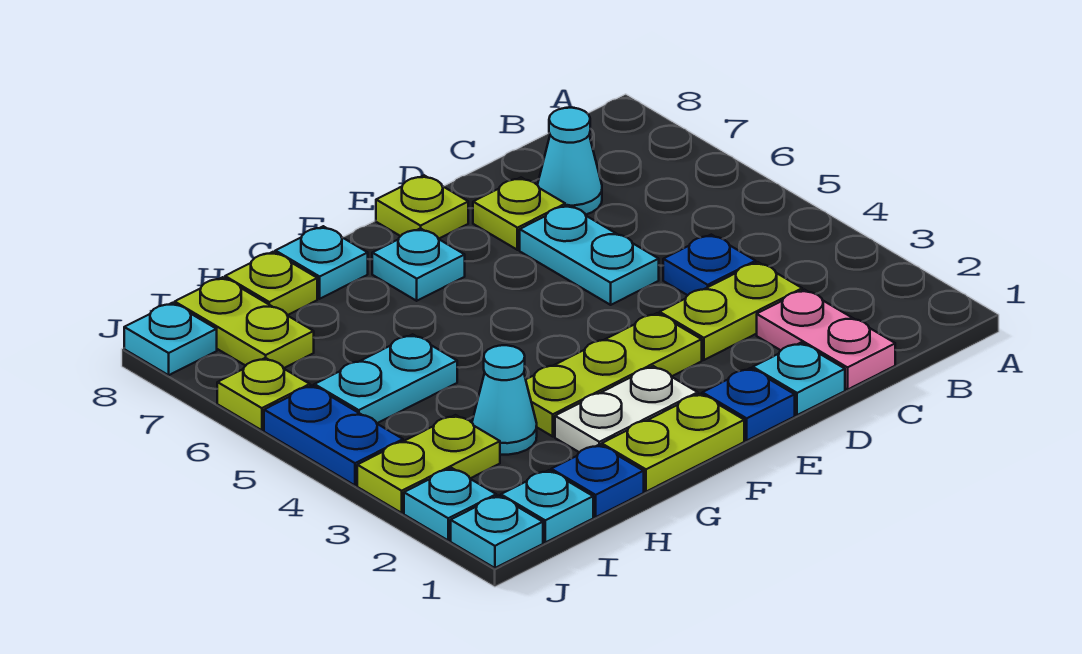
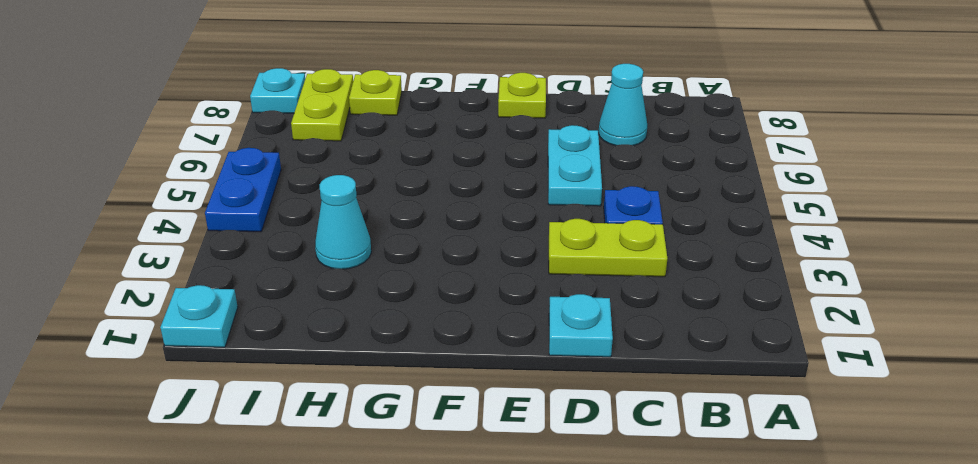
none -> pink 1x2 plate [757,290,895,390]
none -> lime 1x1 plate [473,178,565,250]
none -> blue 1x1 plate [702,368,795,440]

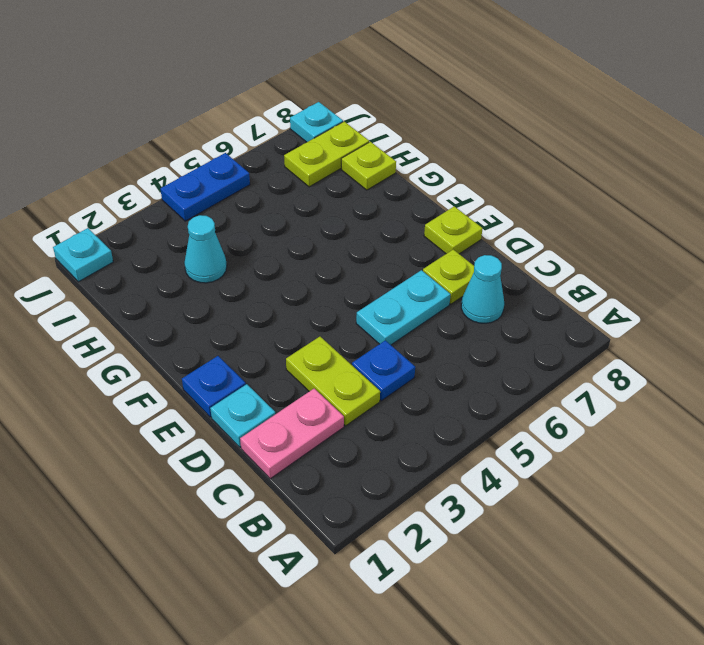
none -> lime 1x3 plate [526,313,702,436]
none -> lime 1x2 plate [602,394,744,492]
none -> white 1x2 plate [555,366,698,452]

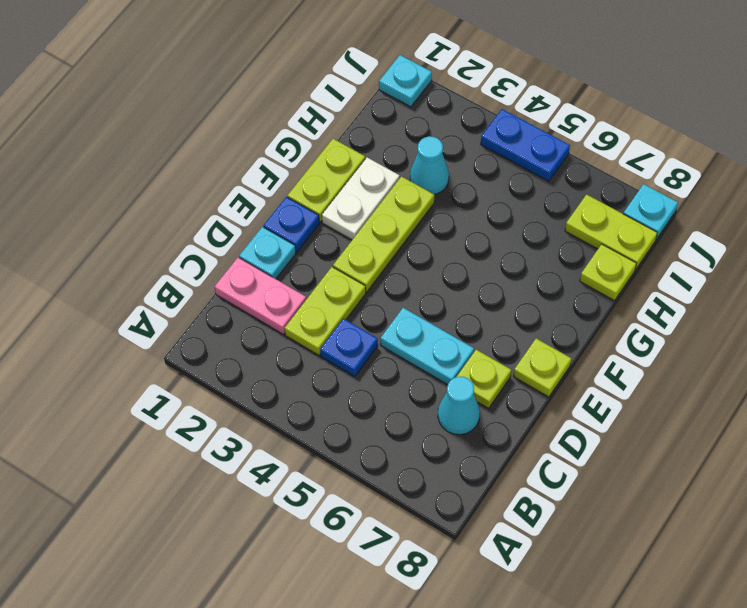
none -> cyan 1x1 plate [372,228,465,301]
none -> cyan 1x1 plate [275,226,368,299]
none -> blue 1x1 plate [551,445,644,517]

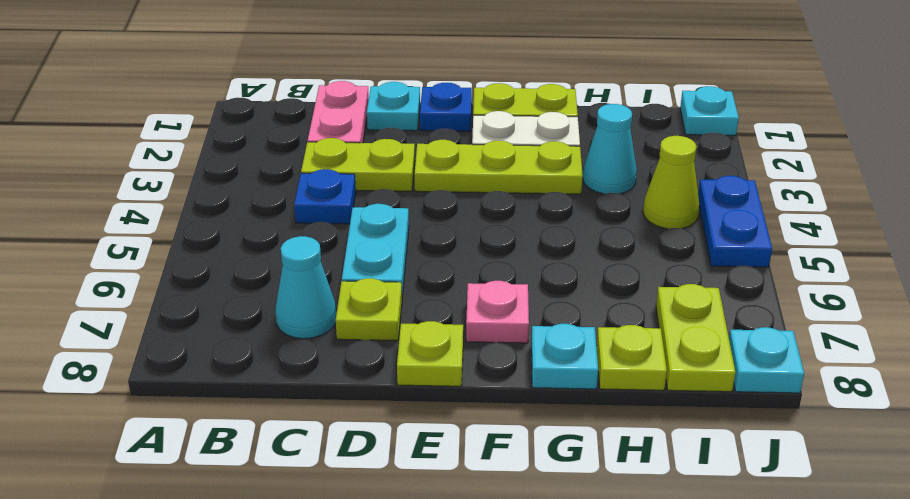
pink 1x1 plate [466,281,529,343] -> cyan 1x1 plate [372,228,465,301]
lime 1x1 cone [643,136,699,229] -> none
none -> blue 1x1 plate [551,445,644,517]
none -> cyan 1x2 plate [314,334,457,423]
none -> cyan 1x1 plate [501,470,593,543]

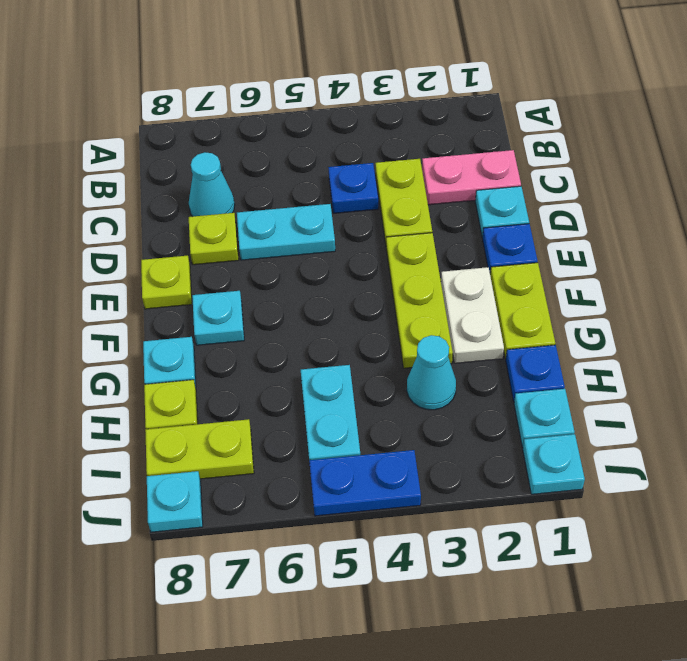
none -> lime 1x2 plate [357,415,500,513]
none -> cyan 1x1 plate [404,468,496,540]
none -> lime 1x1 plate [217,358,310,430]

